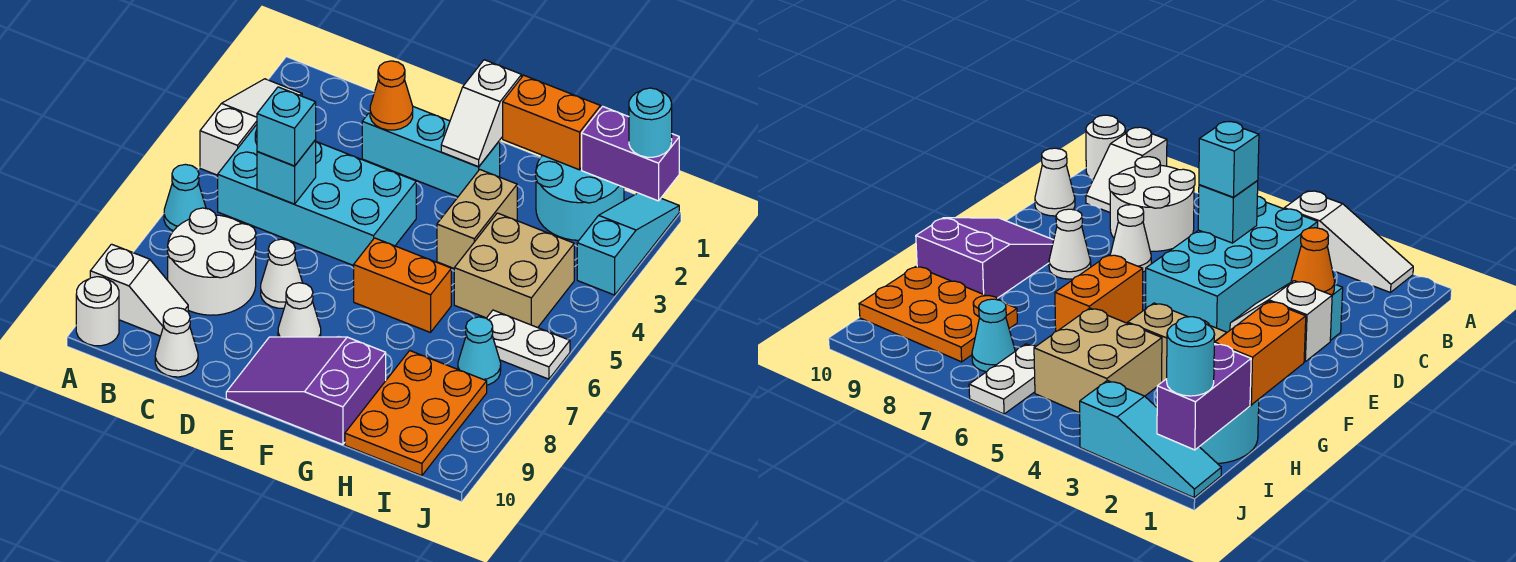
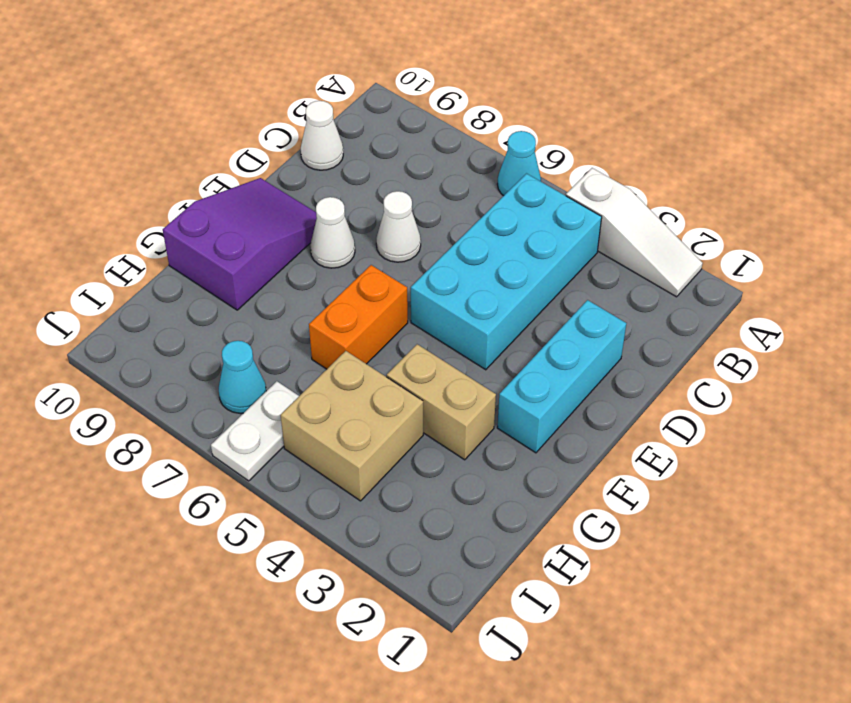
none -> white 1x2 slope [90,244,188,336]
none -> white 1x1 round brick [76,277,119,346]
none -> white 2x2 round brick [168,208,256,315]

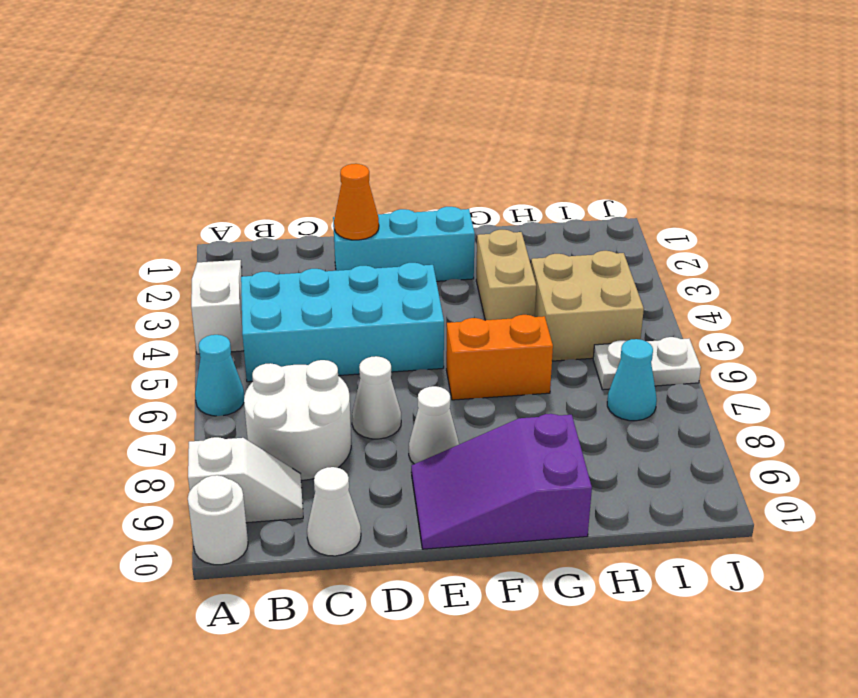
none -> cyan 2x2 round brick [536,155,624,240]
none -> orange 2x3 plate [345,351,487,476]
none -> cyan 1x3 slope [577,193,679,295]

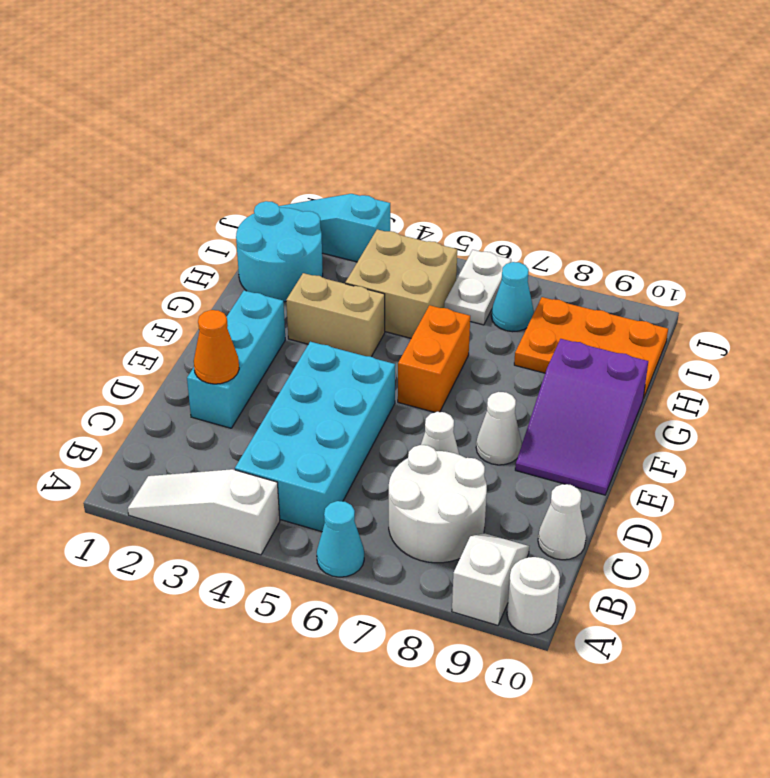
none -> cyan 1x1 brick [257,140,316,204]
none -> white 1x2 slope [441,60,522,167]
none -> orange 1x2 brick [503,75,601,170]

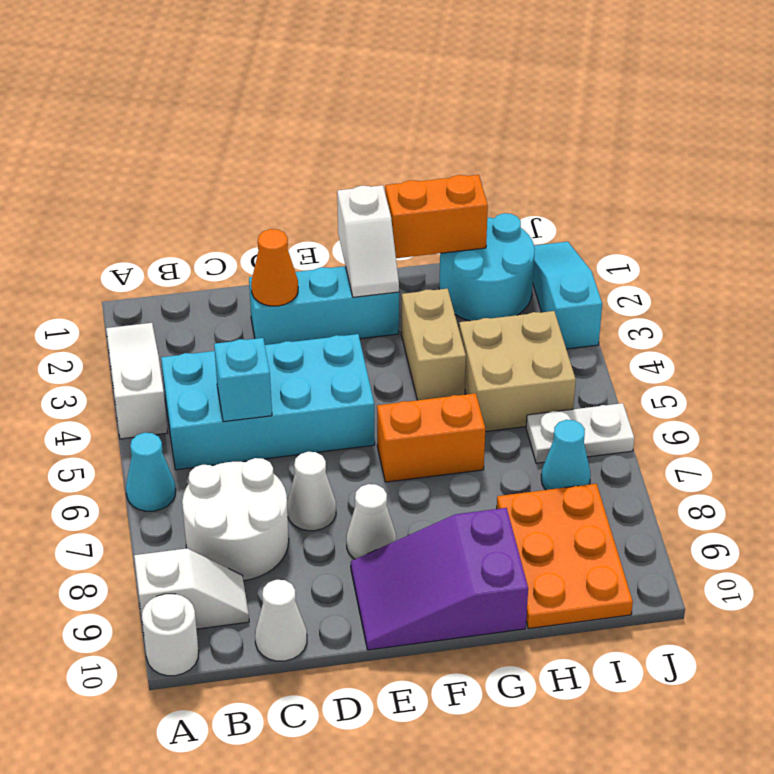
none -> purple 1x2 brick [582,106,679,201]
none -> cyan 1x1 brick [257,87,316,166]
none -> cyan 1x1 round brick [629,88,672,157]

